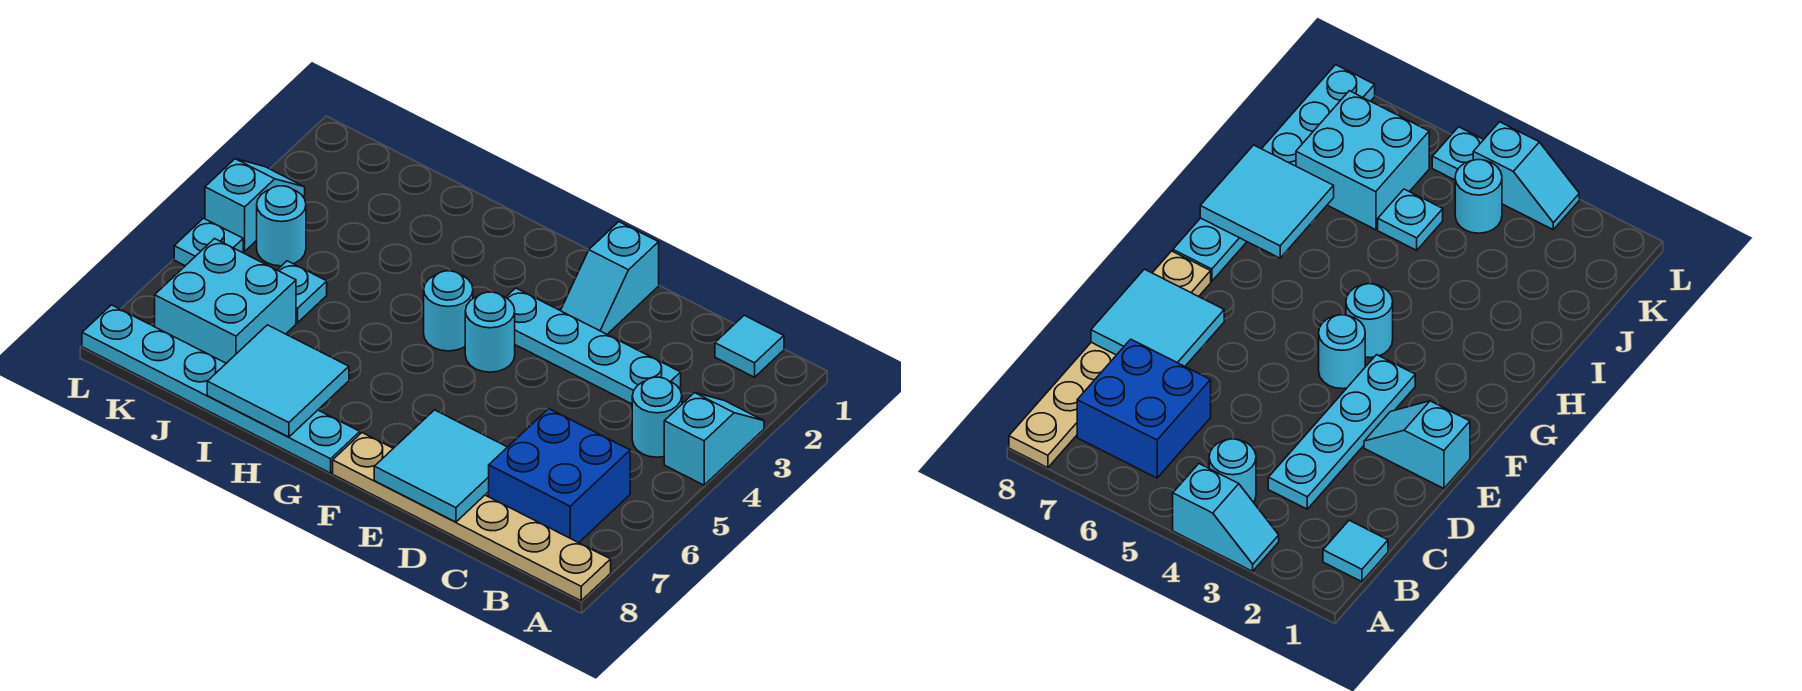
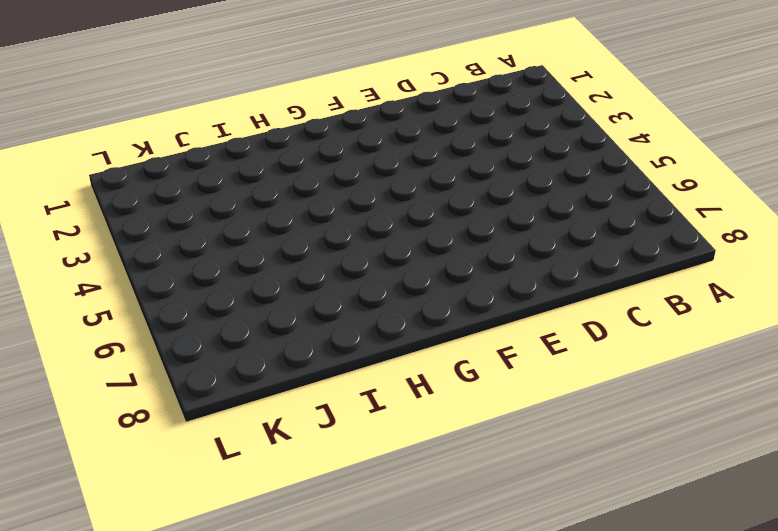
none -> cyan 1x2 slope [664,393,764,485]
none -> tan 1x6 plate [333,433,611,601]
none -> cyan 1x1 tile [715,315,784,377]

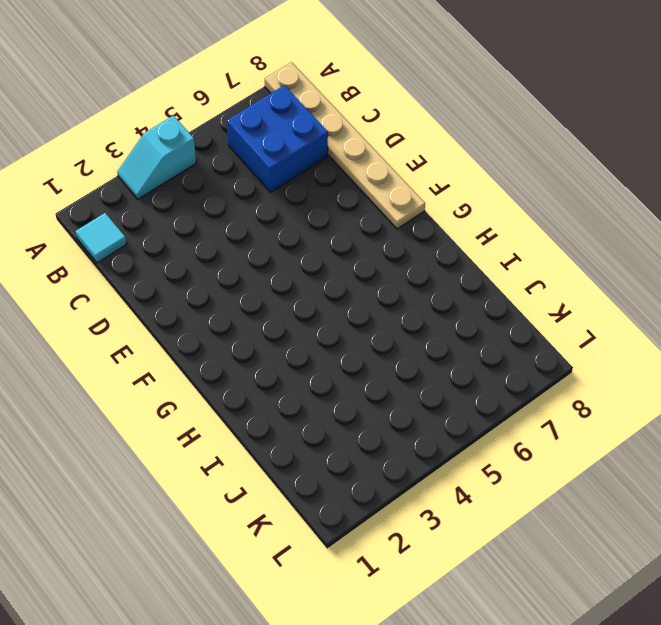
none -> cyan 1x1 round brick [632,377,682,457]
none -> cyan 1x4 plate [506,288,681,404]
none -> cyan 1x2 slope [561,222,659,334]

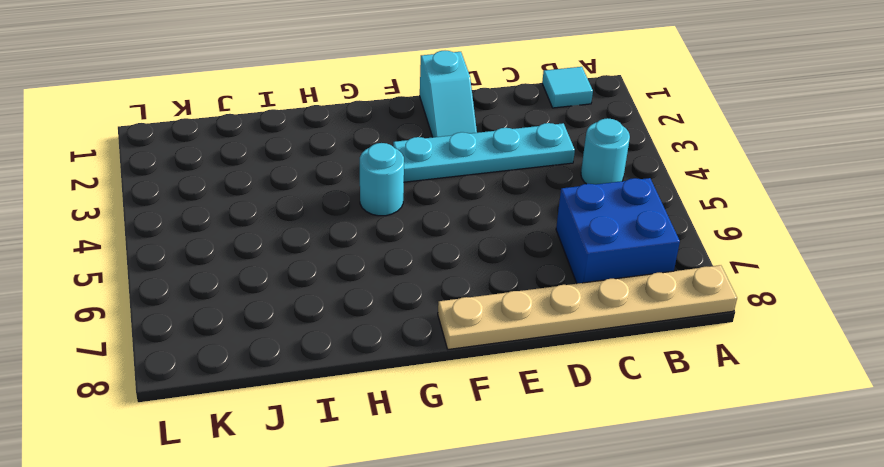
none -> cyan 1x2 slope [664,393,764,485]
none -> cyan 1x1 round brick [465,292,515,372]
none -> cyan 1x6 plate [82,305,360,473]

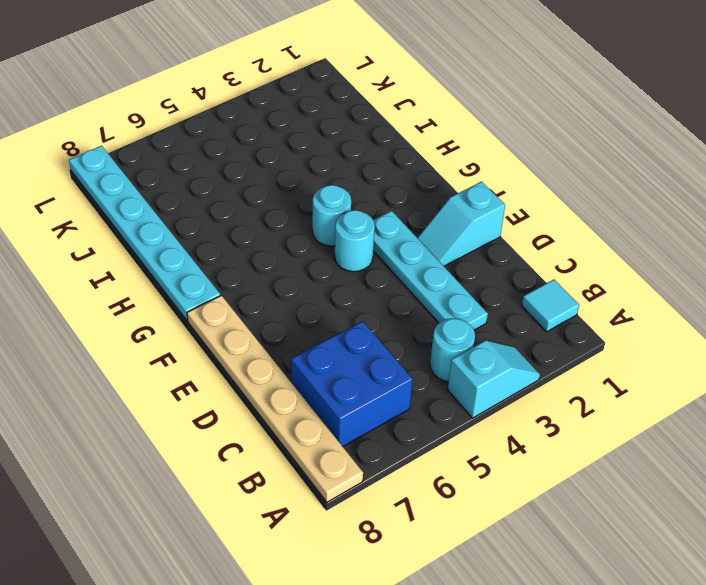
none -> cyan 1x1 plate [278,261,327,323]
none -> cyan 2x2 brick [155,239,296,363]
none -> cyan 1x1 round brick [257,186,306,266]

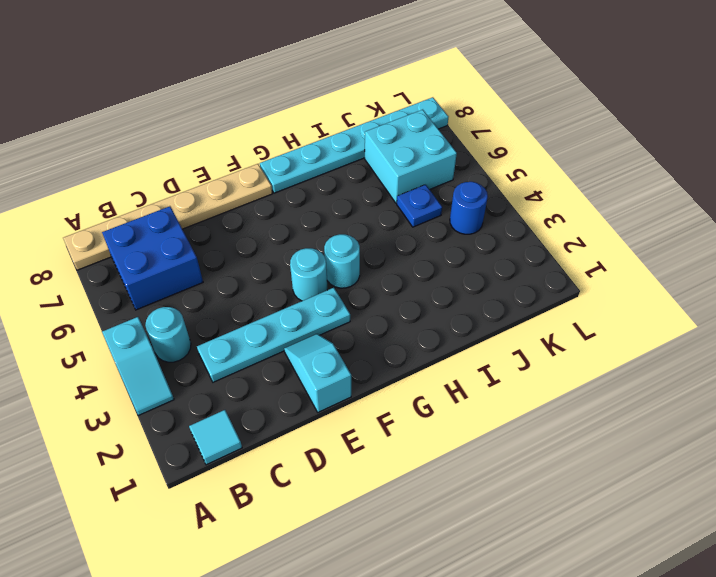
blue 1x1 plate [397,185,442,227] -> cyan 1x1 plate [278,261,327,323]
blue 1x1 round brick [450,182,488,234] -> cyan 1x1 round brick [257,186,306,266]
none -> cyan 1x2 slope [205,159,305,251]
none -> cyan 1x1 plate [174,218,243,266]
none -> cyan 2x2 tile [374,410,507,522]

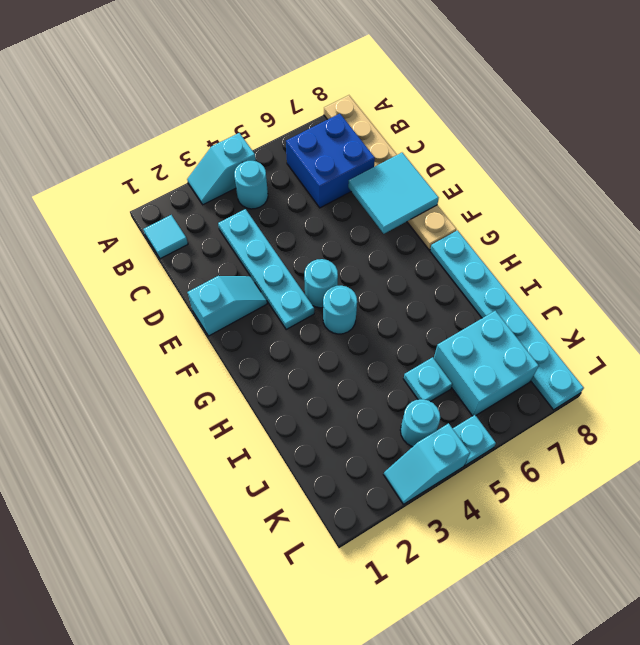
none -> cyan 2x2 tile [207,325,349,437]

